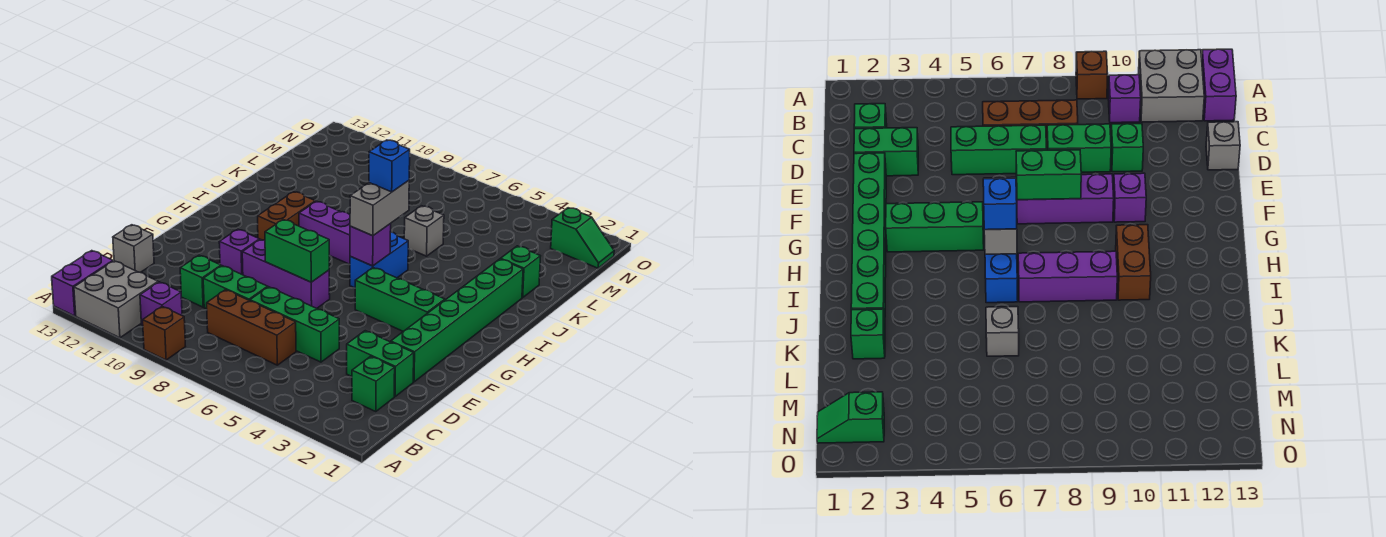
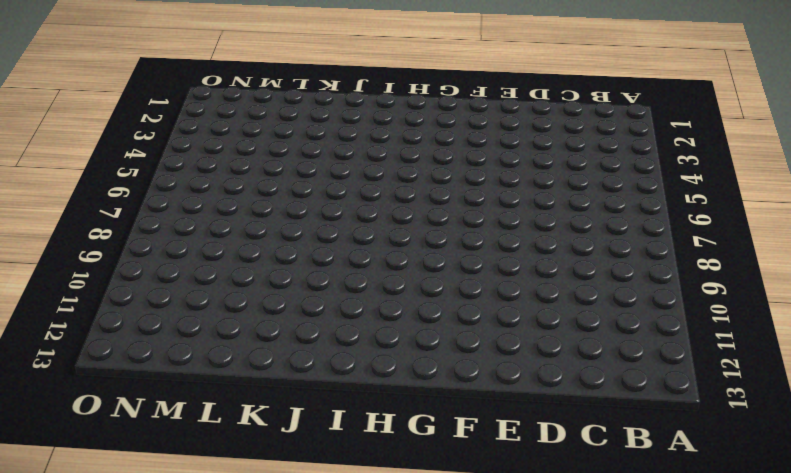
none -> brown 1x1 brick [143,307,185,360]
none -> grey 2x2 brick [74,261,158,338]
none -> purple 1x2 brick [52,251,113,316]

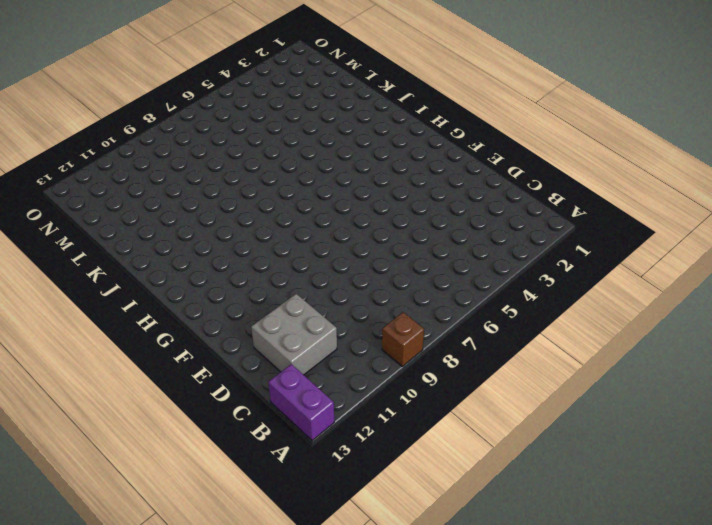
grey 2x2 brick [251,294,337,375] -> grey 2x2 brick moved to [74,261,158,338]
none -> purple 1x1 brick [140,282,182,325]
none -> green 1x1 brick [352,356,395,412]
none -> brown 1x3 brick [207,290,296,365]

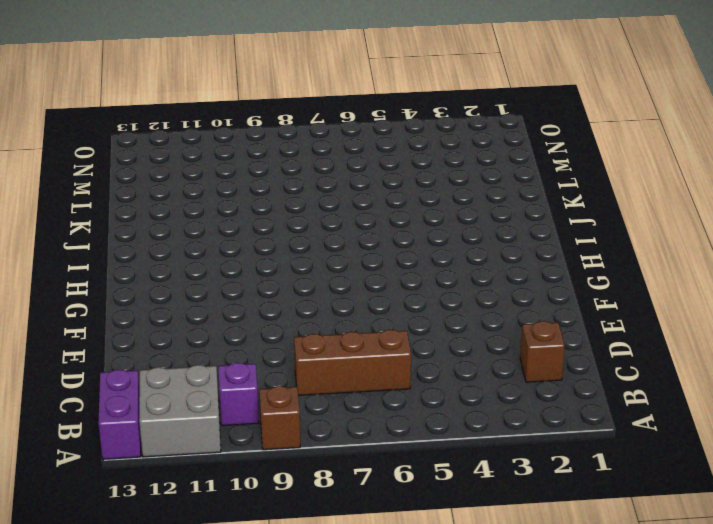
brown 1x1 brick [520,321,565,382] -> green 1x1 brick [352,356,395,412]
none -> green 1x2 brick [347,331,414,397]
none -> green 1x3 brick [250,287,339,362]
none -> green 1x2 brick [203,266,268,309]

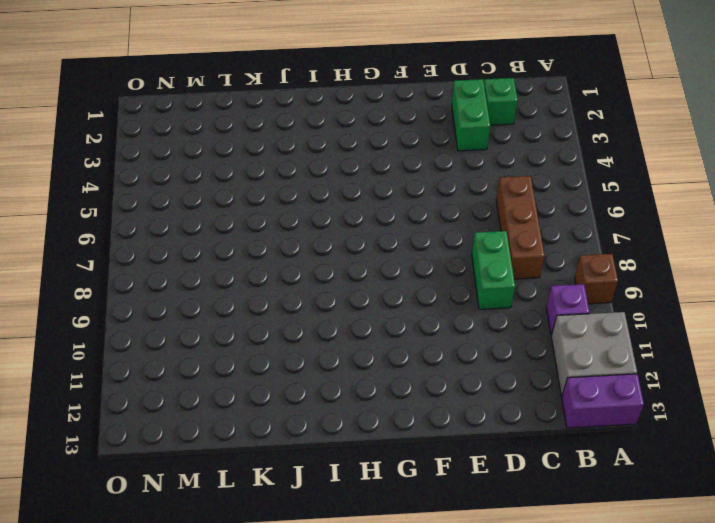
none -> green 1x3 brick [250,287,339,362]
none -> green 1x1 brick [180,255,221,307]
none -> grey 1x1 brick [113,225,154,272]

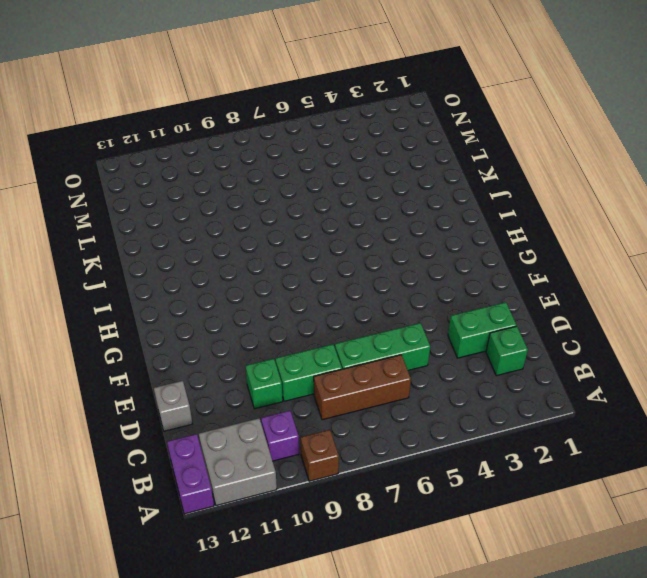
none -> green 1x6 brick [391,259,523,382]
none -> purple 1x3 brick [242,239,330,308]
none -> purple 1x1 brick [219,229,259,275]

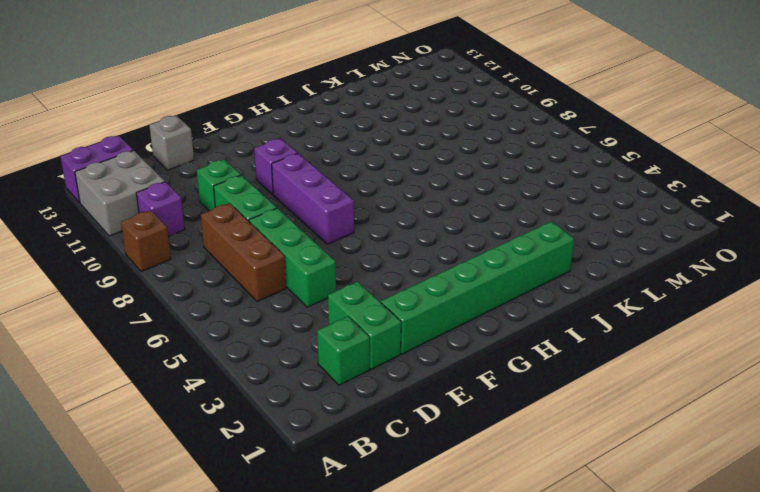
none -> green 1x3 brick [355,268,445,331]
none -> blue 1x2 brick [350,232,408,288]
none -> brown 1x2 brick [258,192,315,240]

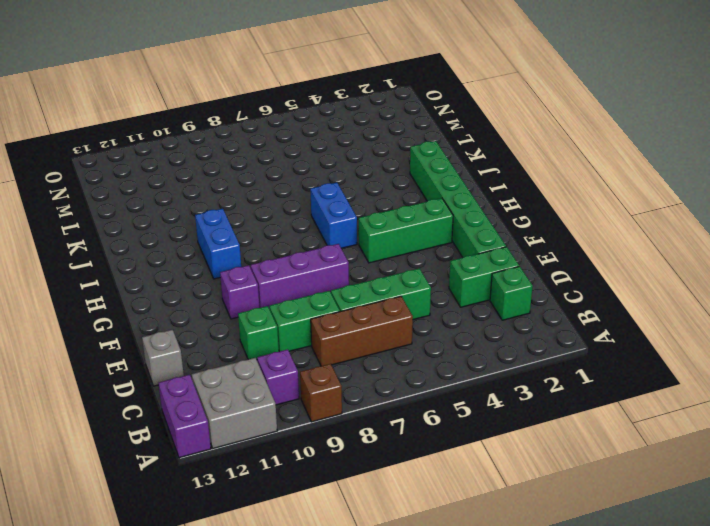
blue 1x2 brick [195,209,241,279] -> brown 1x2 brick [258,192,315,240]
none -> purple 1x3 brick [299,201,350,264]
none -> green 1x1 brick [501,246,540,298]
none -> grey 1x1 brick [404,206,444,256]

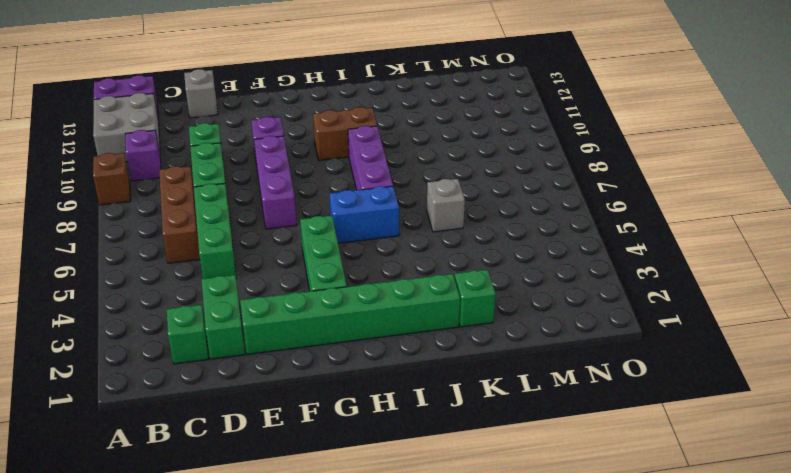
none -> green 1x2 slope [551,208,614,268]
none -> green 1x2 brick [265,220,329,282]
none -> purple 1x1 brick [350,224,391,266]

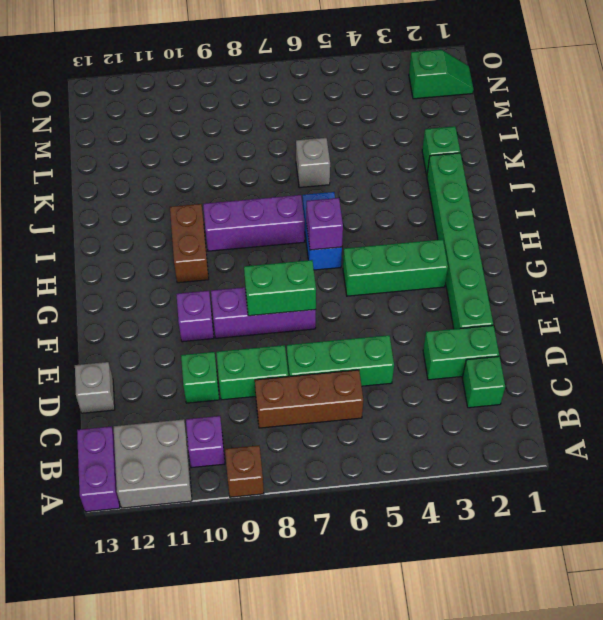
none -> grey 1x2 brick [350,181,409,236]
none -> blue 1x1 brick [369,140,410,192]

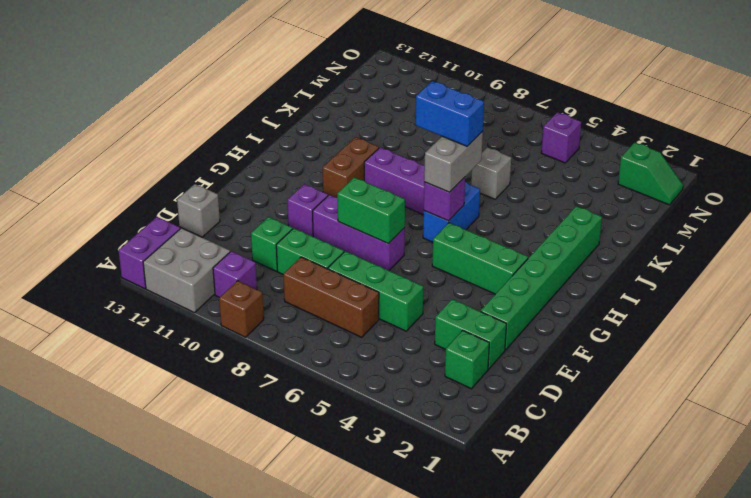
blue 1x2 brick [416,81,484,146] -> blue 1x1 brick [369,140,410,192]
purple 1x1 brick [541,112,581,163] -> none
none -> green 1x1 brick [501,246,540,298]

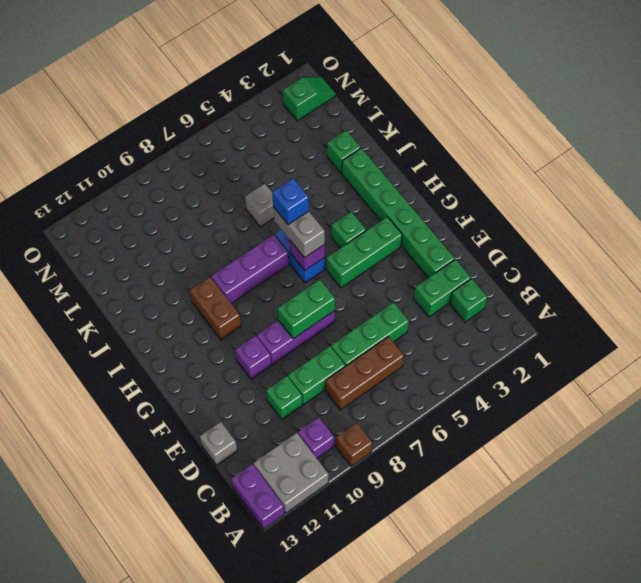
green 1x1 brick [332,212,366,248] -> none

